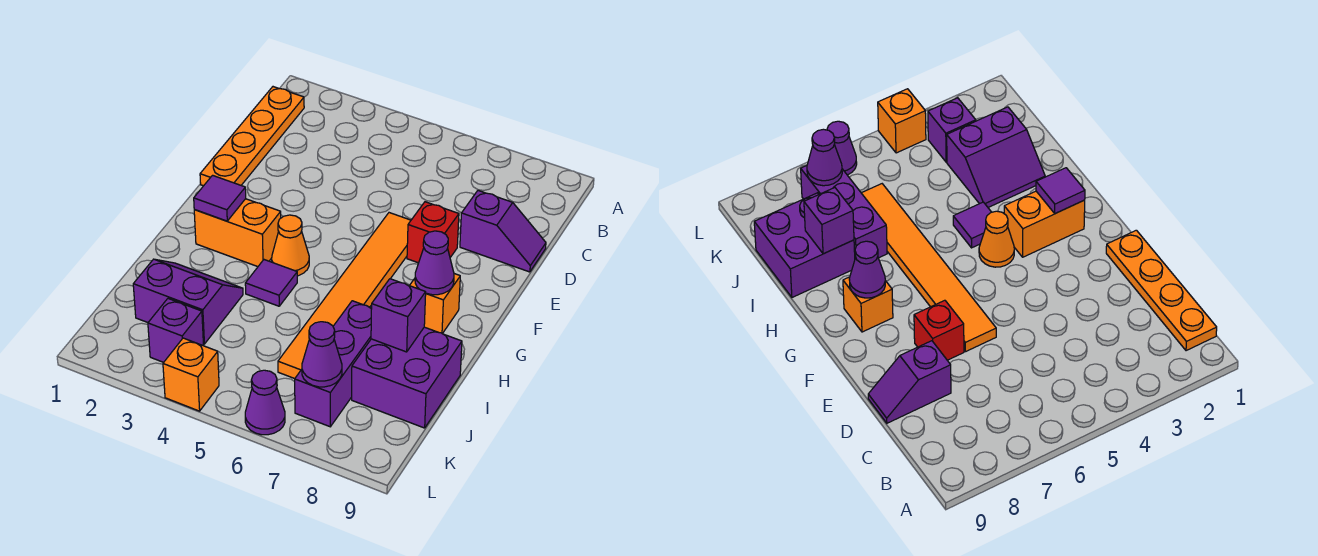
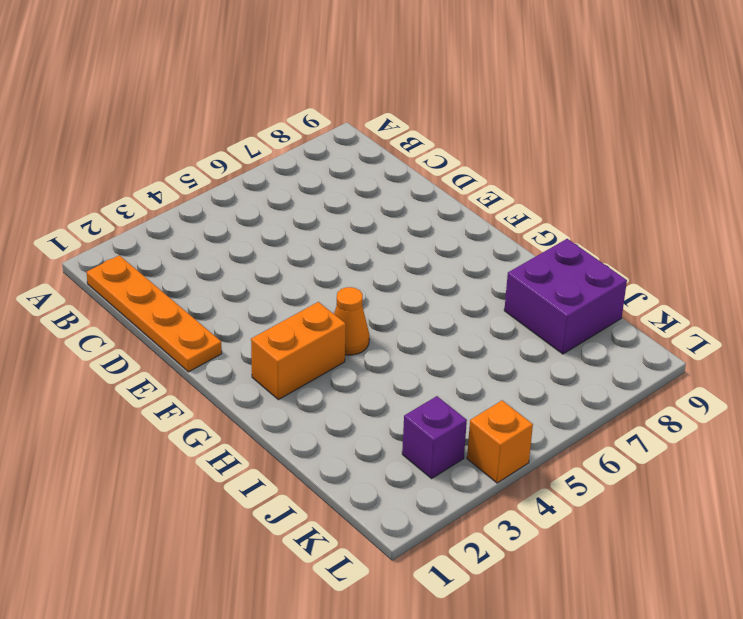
none -> purple 1x2 slope [460,191,546,272]
none -> orange 1x6 tile [278,213,411,379]
none -> red 1x1 brick [407,202,459,263]

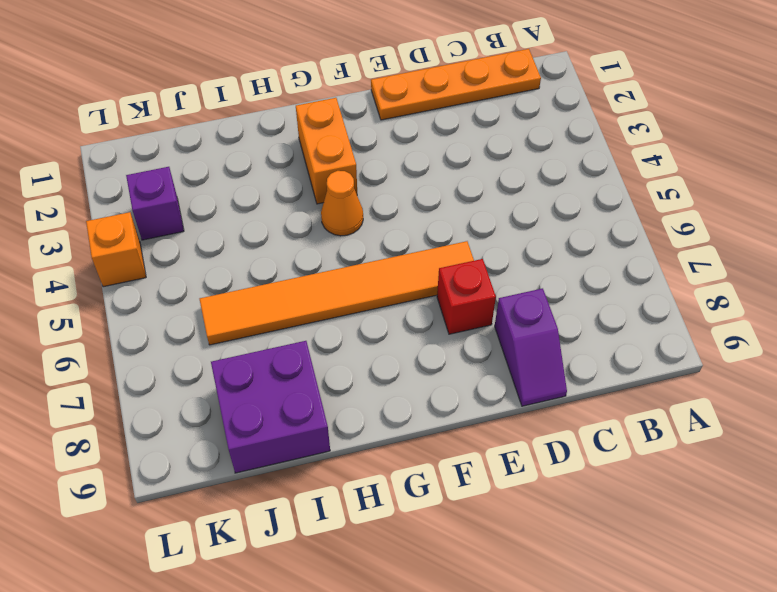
none -> orange 1x1 brick [410,274,460,334]
none -> purple 1x1 tile [245,260,297,306]
none -> purple 2x2 slope [133,259,243,344]

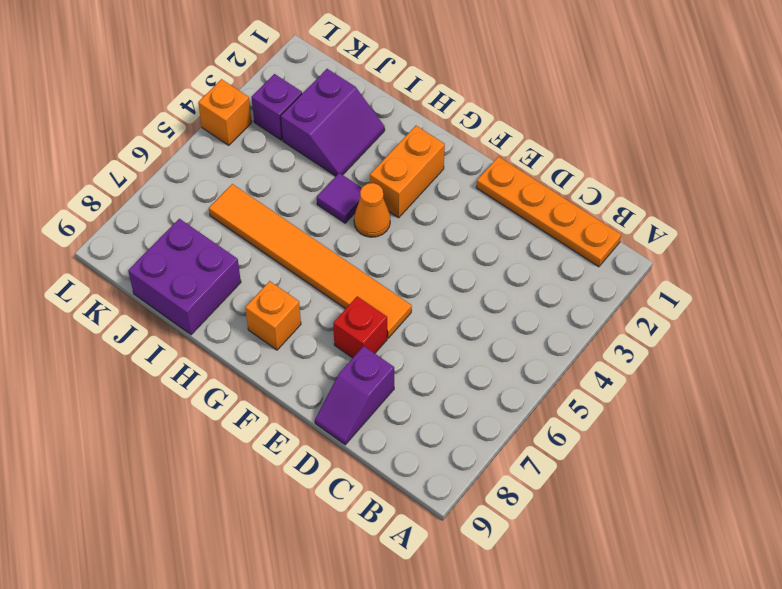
none -> purple 1x3 brick [295,301,372,427]
none -> purple 1x1 cone [245,370,285,435]
none -> purple 1x1 tile [194,175,246,221]

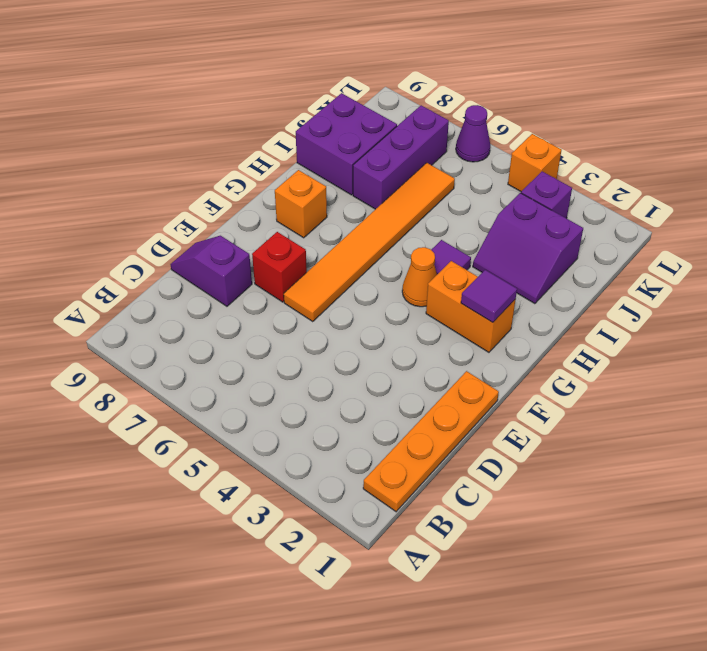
none -> purple 1x1 cone [415,231,454,295]
none -> purple 1x1 brick [371,279,426,352]
none -> purple 1x1 cone [302,322,342,387]

